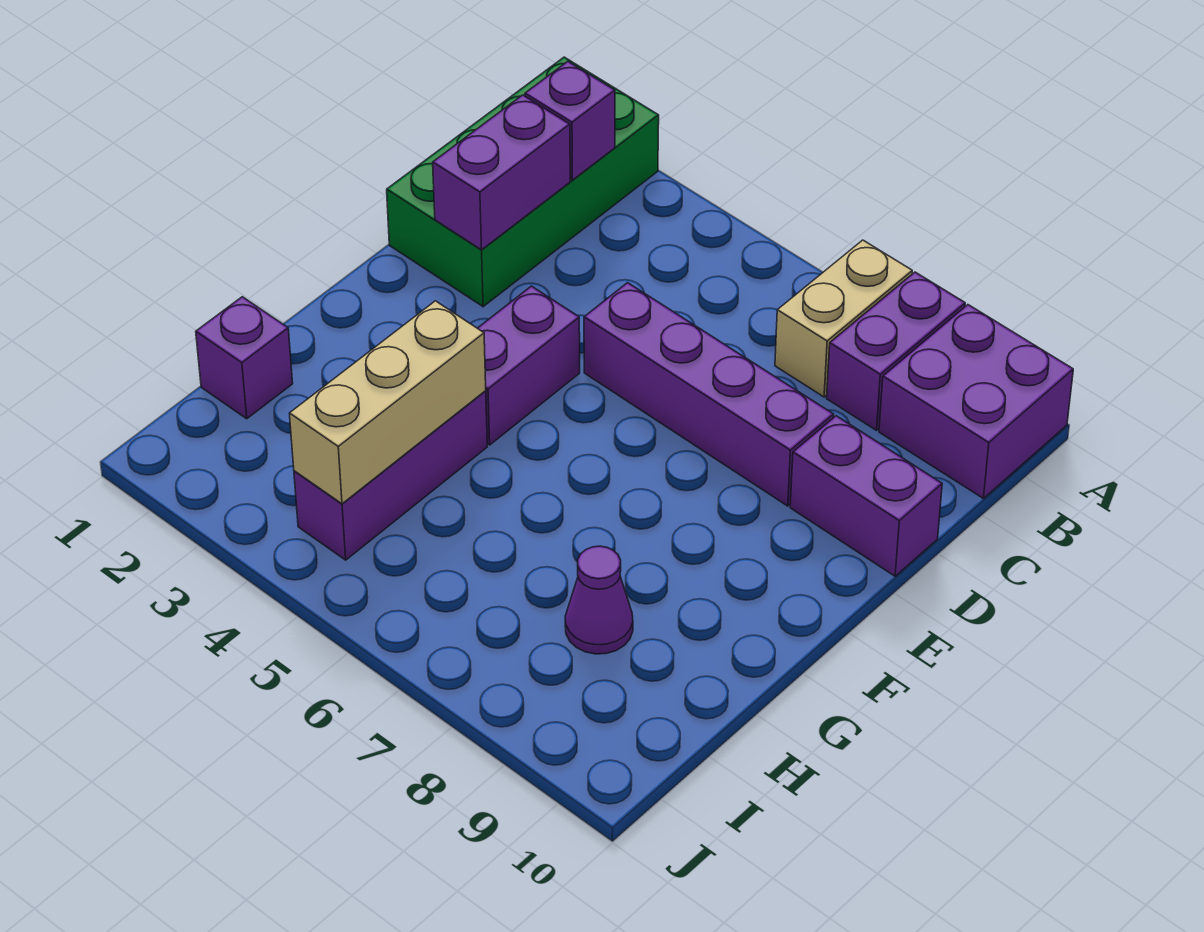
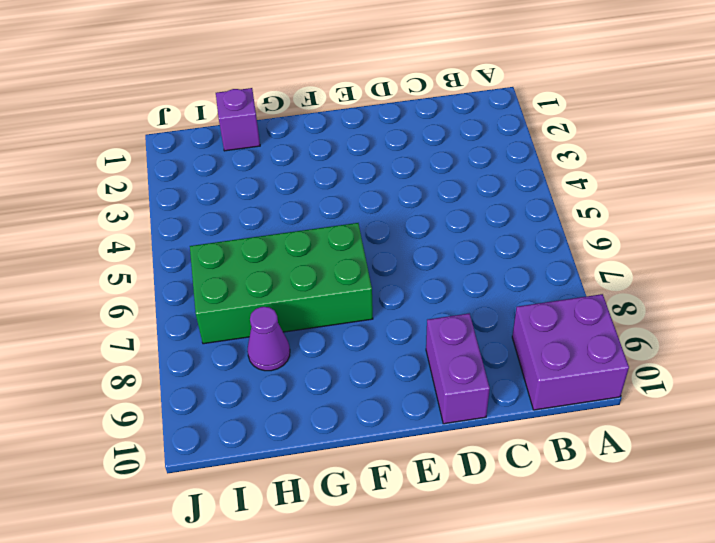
green 2x4 brick [190,223,373,344] -> green 2x4 brick moved to [387,57,659,307]
none -> tan 1x2 brick [775,240,912,397]
none -> purple 1x2 brick [827,272,965,430]
none -> purple 1x4 brick [584,283,834,506]

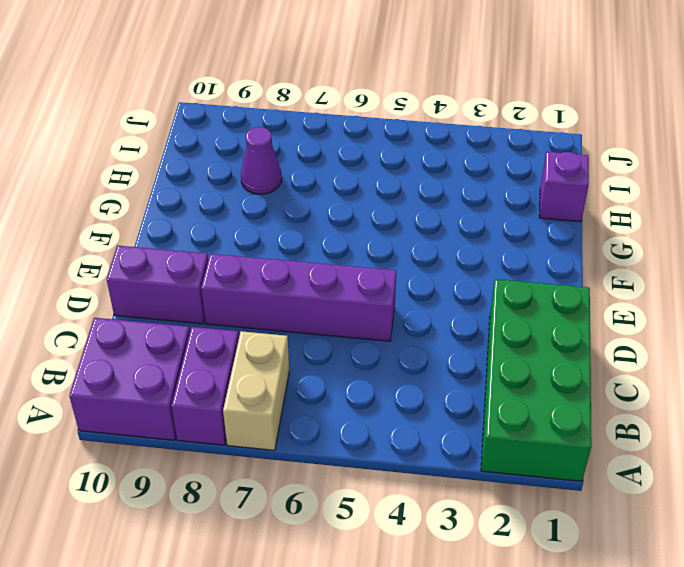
none -> purple 1x2 brick [478,286,580,445]
none -> purple 1x3 brick [294,391,487,560]
none -> purple 1x1 brick [525,61,615,180]

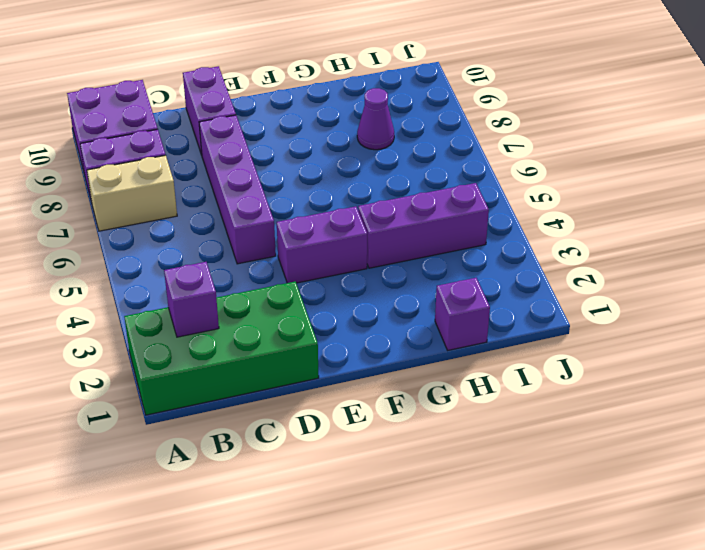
none -> purple 1x2 brick [433,95,570,250]
none -> tan 1x3 brick [289,301,486,504]

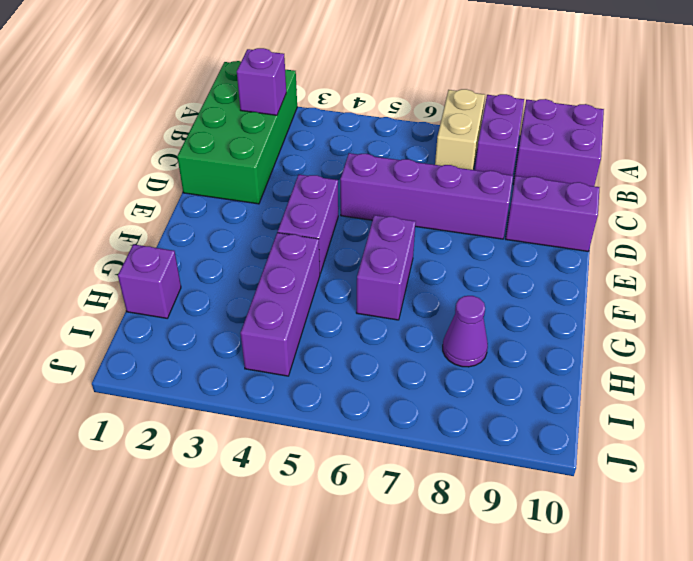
purple 1x2 brick [356,215,416,320] -> purple 1x2 brick moved to [433,95,570,250]
none -> tan 1x3 brick [289,301,486,504]

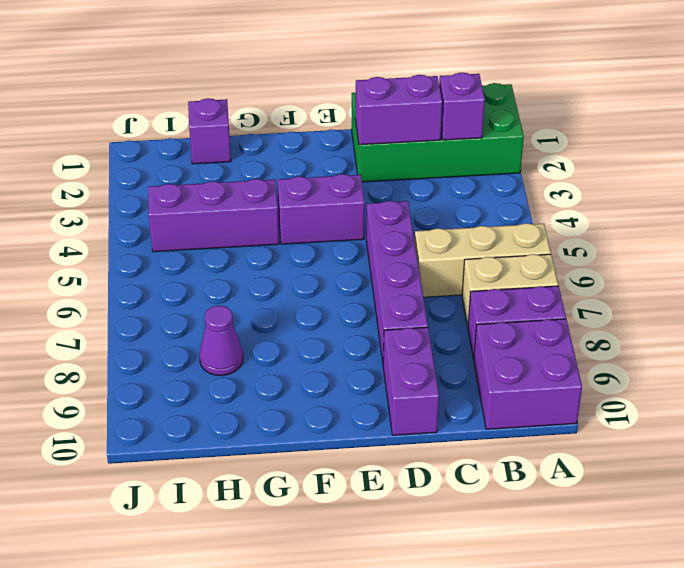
tan 1x3 brick [415,223,551,297] -> tan 1x3 brick moved to [289,301,486,504]

